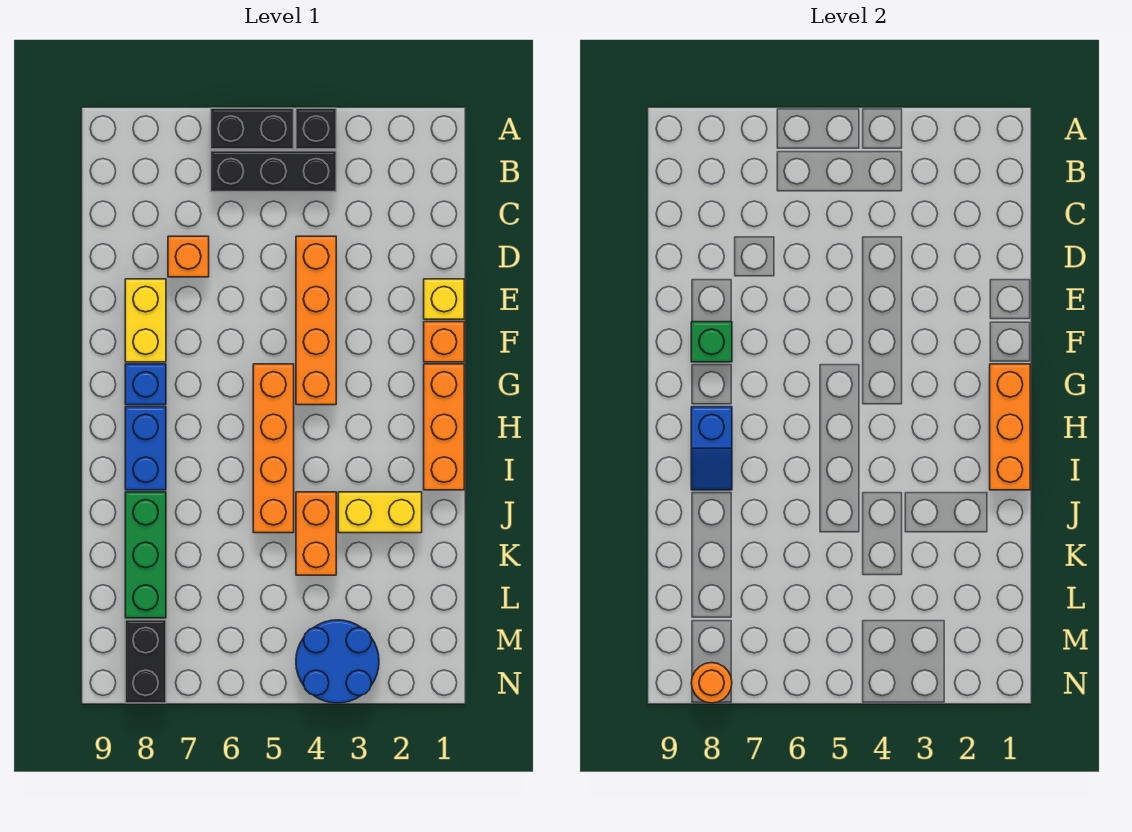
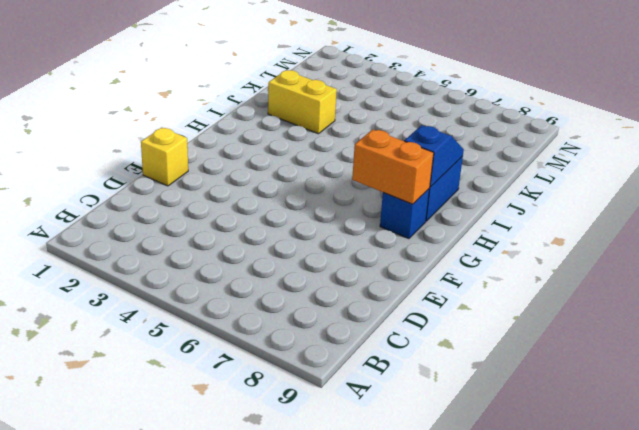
orange 1x2 brick [352,129,434,204] -> orange 1x2 brick turned to [296,492,336,575]
none -> black 1x1 brick [296,108,336,149]
none -> black 1x2 brick [211,108,294,149]
none -> black 1x3 brick [211,151,336,192]

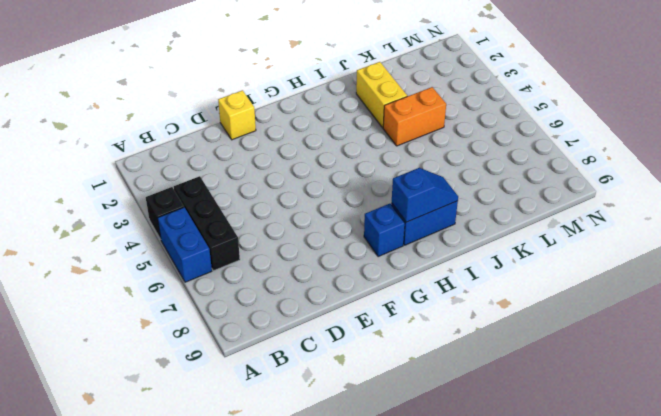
blue 1x2 brick [158,207,212,282] -> black 1x2 brick [211,108,294,149]
none -> orange 1x4 brick [296,236,336,405]
none -> orange 1x1 brick [168,236,209,277]
none -> yellow 1x2 brick [125,279,166,362]

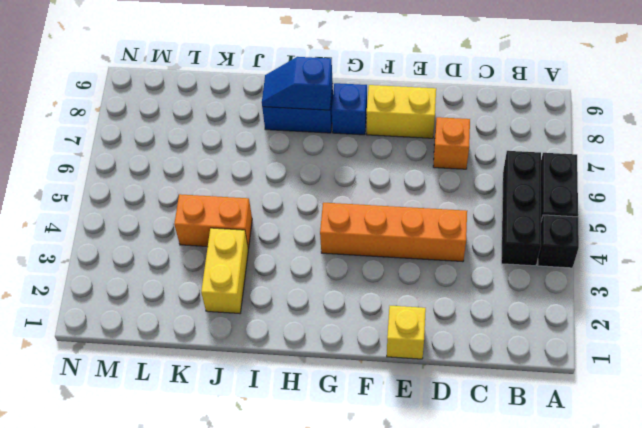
none -> orange 1x1 brick [424,322,464,362]
none -> orange 1x3 brick [424,364,464,490]
none -> orange 1x4 brick [253,364,294,533]

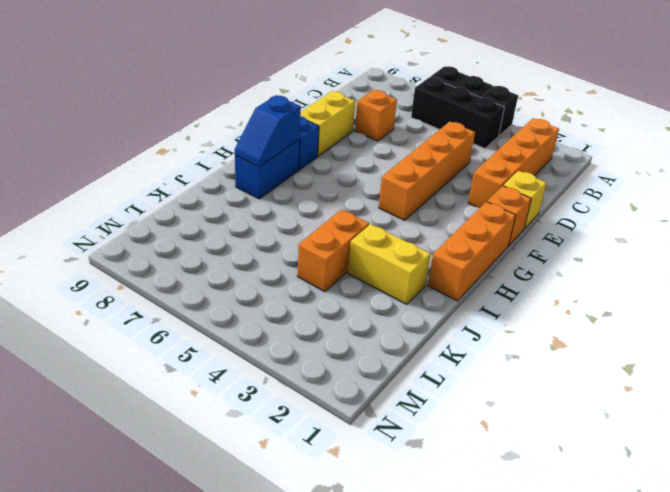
orange 1x4 brick [468,118,559,208] -> orange 1x4 brick moved to [253,364,294,533]
none -> green 1x3 brick [125,492,166,618]
none -> blue 2x2 round brick [296,620,379,703]
none -> black 1x2 brick [125,620,166,703]

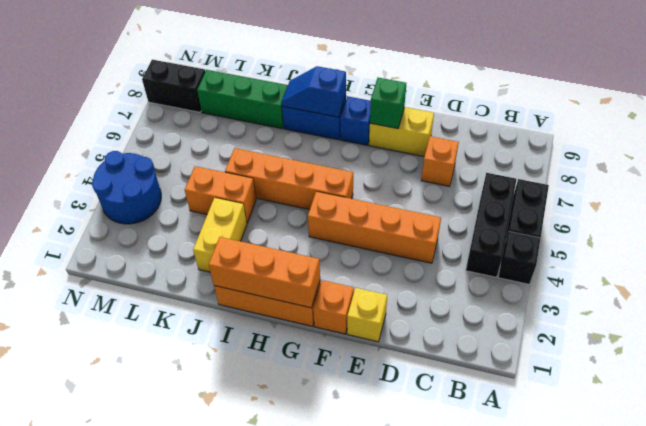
none -> orange 1x1 round brick [691,663,732,703]

